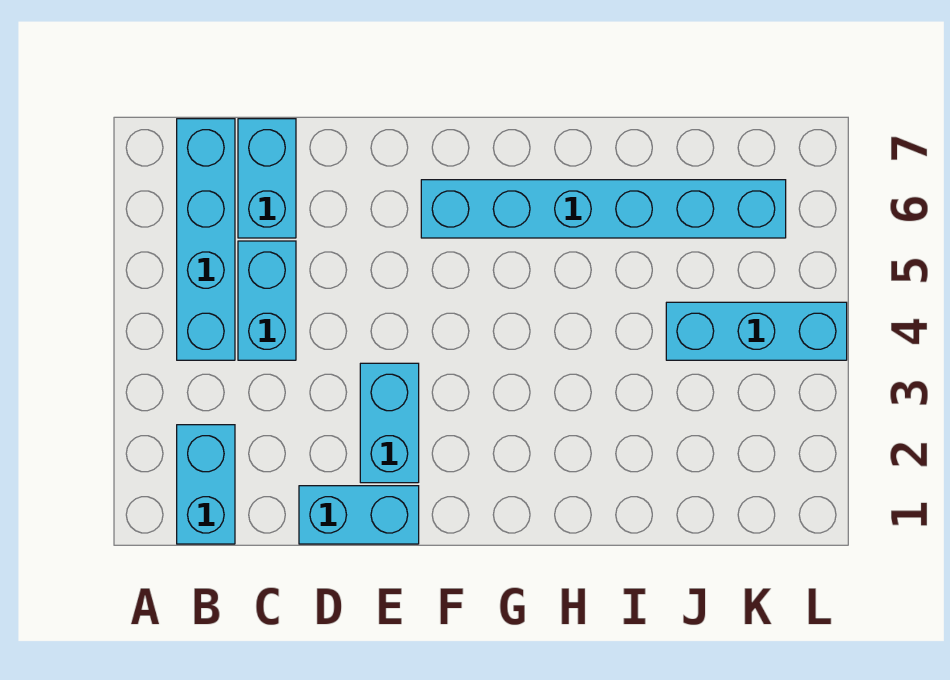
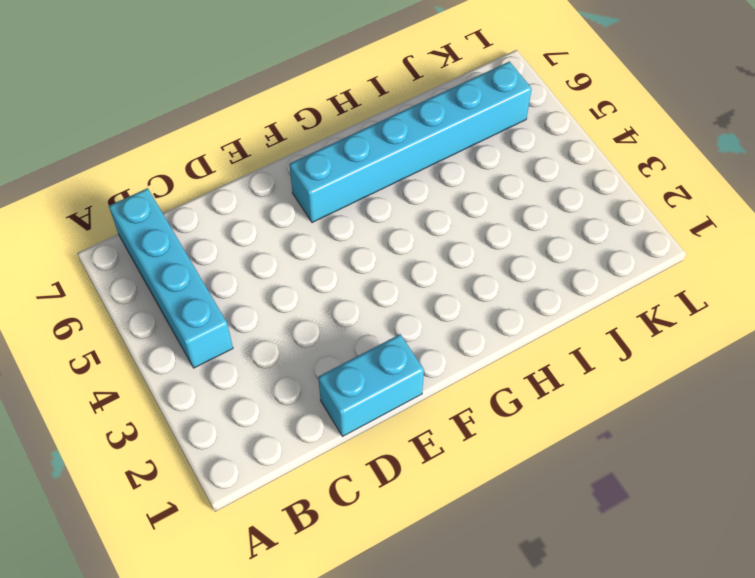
none -> cyan 1x2 brick [177,425,235,544]
none -> cyan 1x2 brick [238,241,296,360]

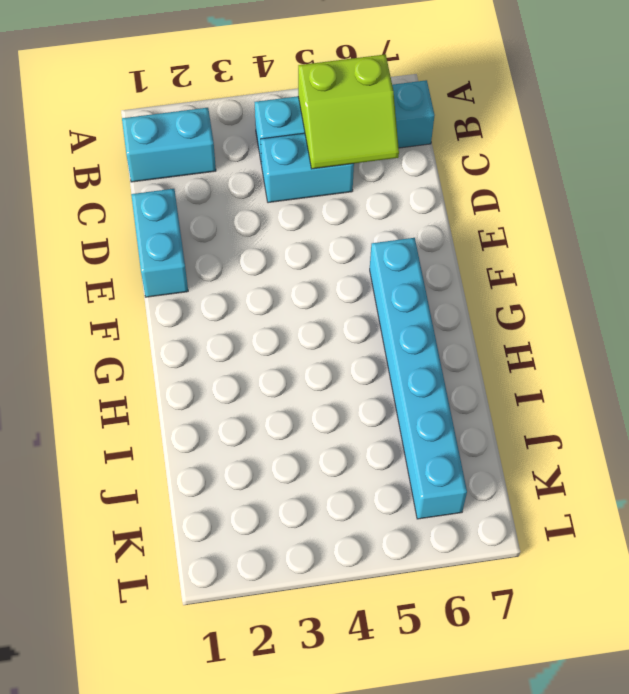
lime 2x2 slope [298,54,399,169] -> none
none -> cyan 1x2 brick [238,119,296,238]
none -> cyan 1x2 brick [360,363,419,483]

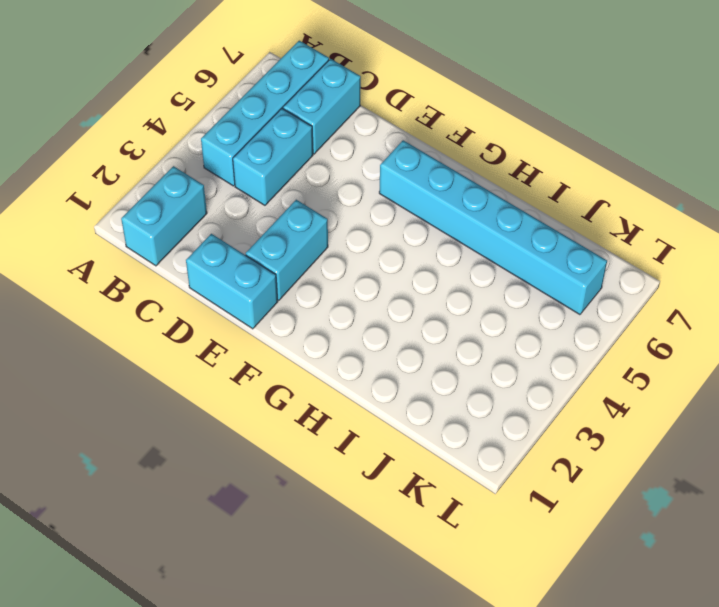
none -> cyan 1x3 brick [666,302,847,360]

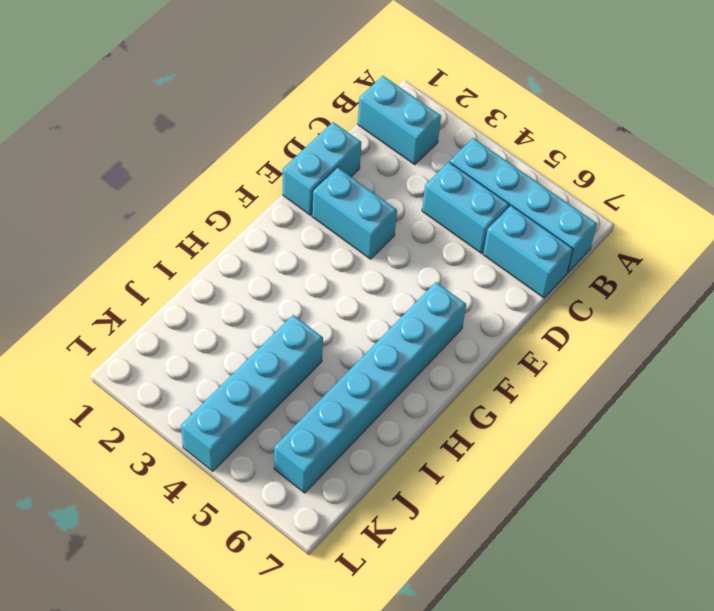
cyan 1x4 brick [181,315,323,471] -> cyan 1x3 brick [666,302,847,360]

